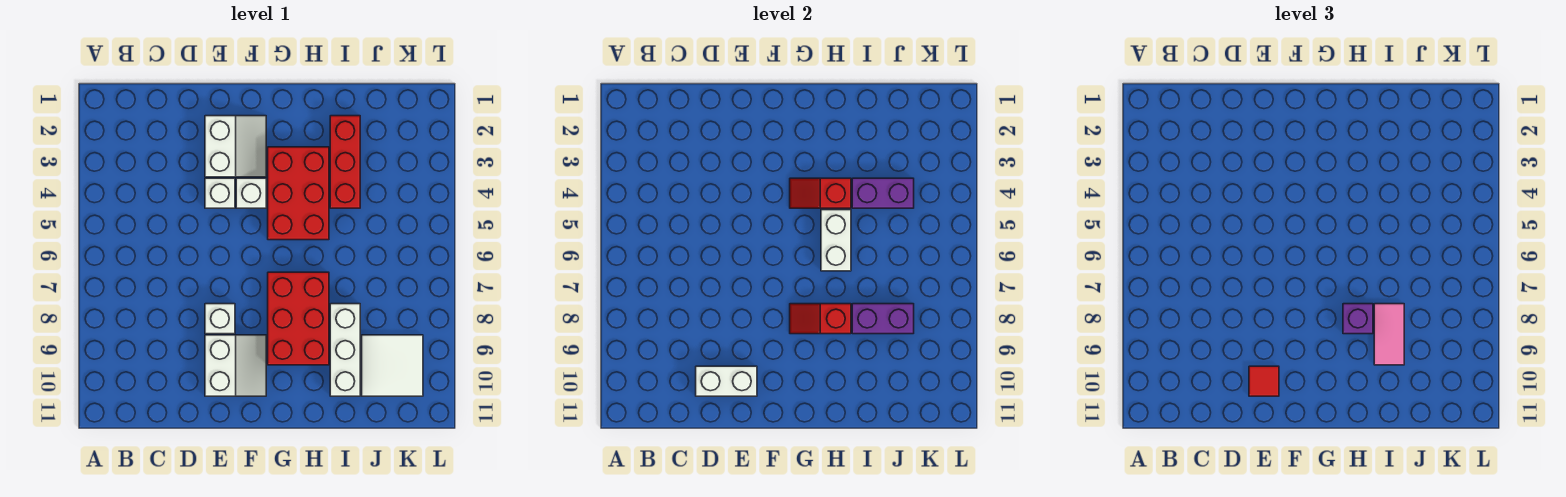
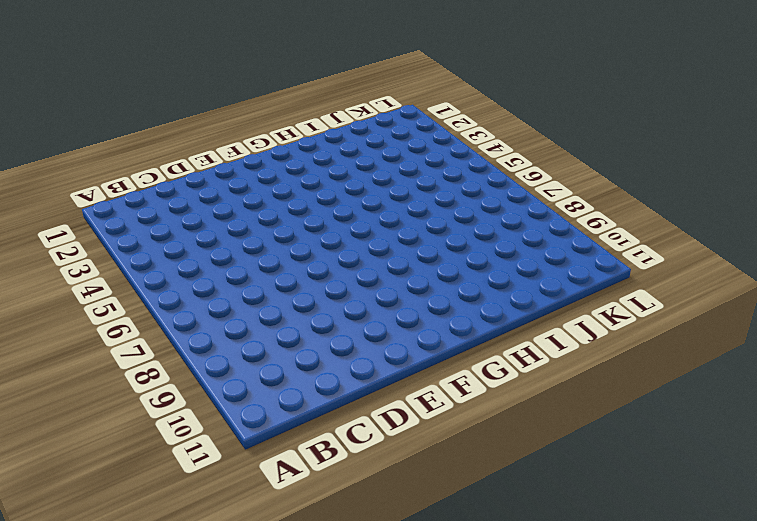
none -> white 2x2 slope [205,116,266,177]
none -> white 1x1 brick [205,178,235,208]
none -> white 1x1 brick [205,304,235,334]

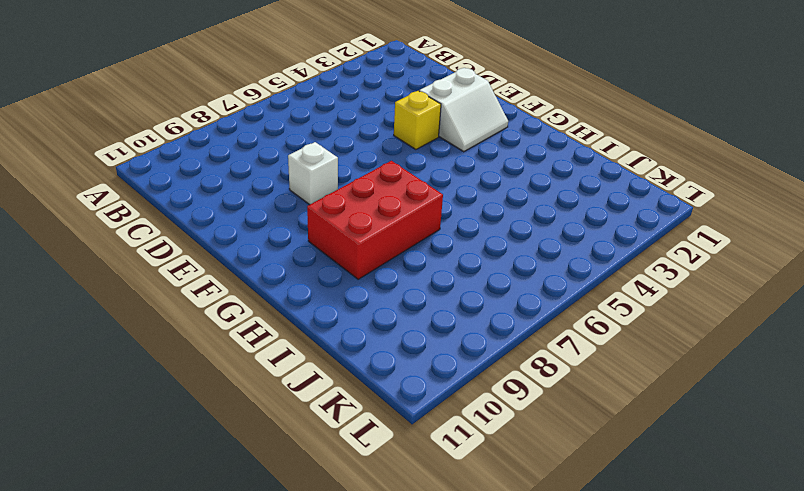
yellow 1x1 brick [394,91,441,150] -> white 1x1 brick [205,178,235,208]
none -> white 2x2 slope [205,335,266,396]
none -> white 1x1 brick [236,178,266,208]
none -> red 2x3 brick [268,147,329,240]

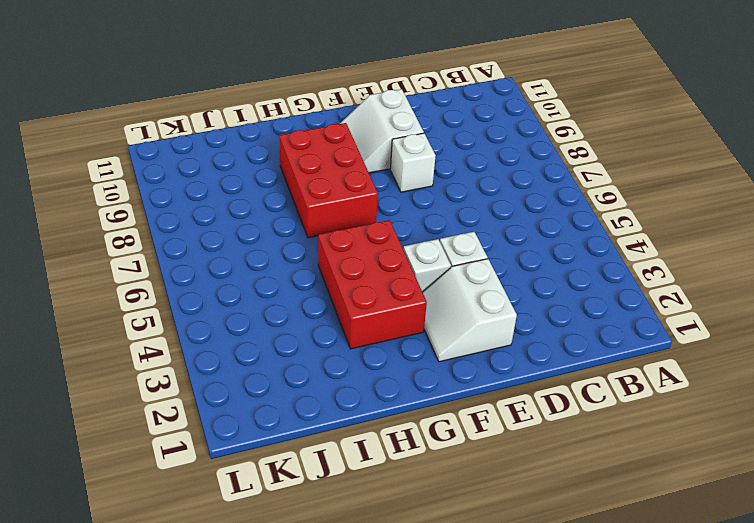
none -> red 1x3 brick [330,116,360,208]
none -> white 1x3 brick [330,304,360,396]
none -> white 2x2 tile [362,335,423,396]

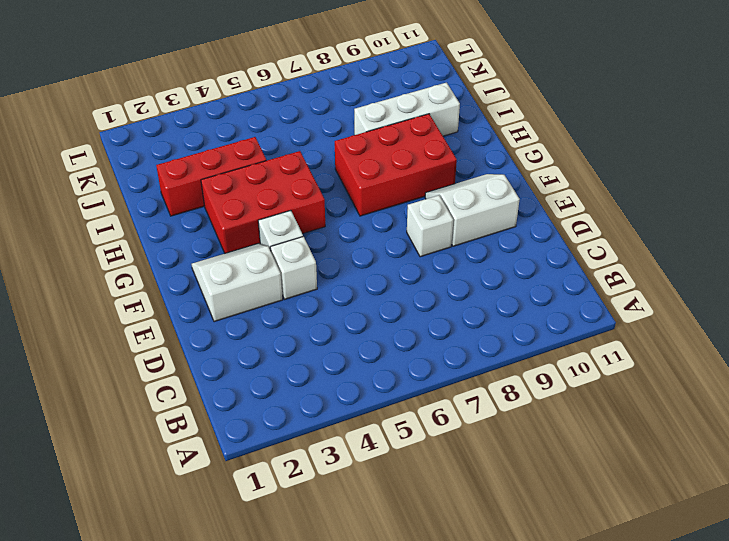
none -> white 2x2 tile [362,335,423,396]
none -> white 1x2 brick [696,366,757,396]
none -> red 1x2 slope [790,178,851,208]

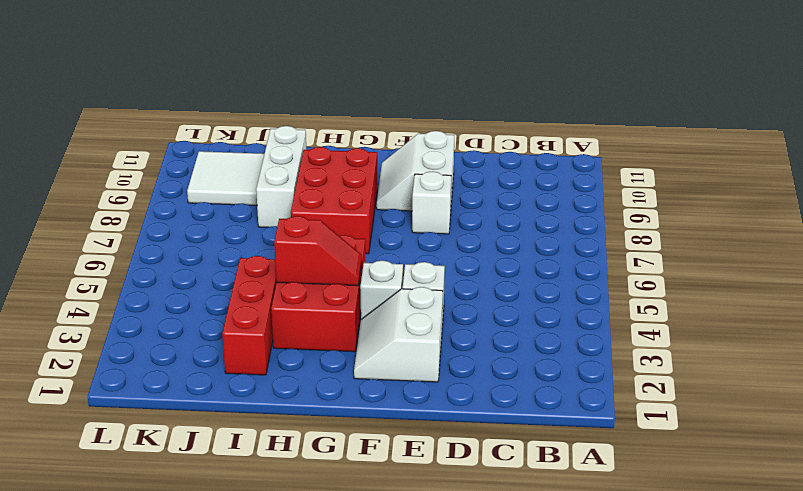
none -> white 1x2 brick [696,366,757,396]
none -> red 1x2 slope [790,304,851,334]
none -> white 1x2 brick [821,210,851,271]

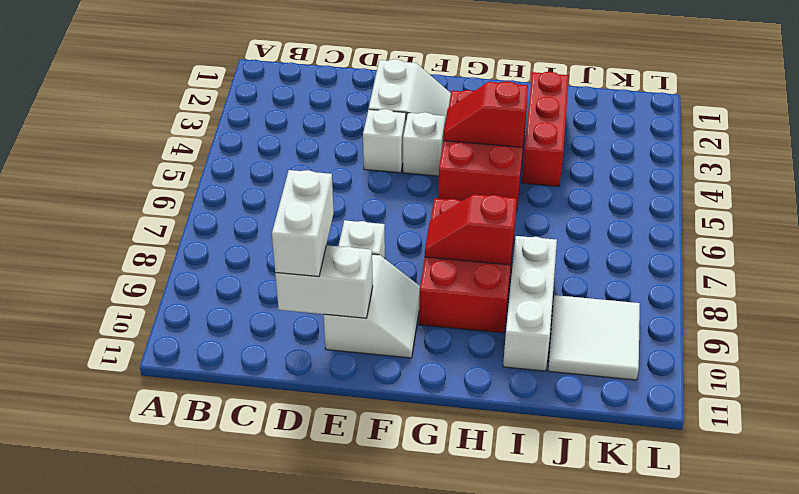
white 1x2 brick [272,170,334,277] -> white 1x2 brick moved to [821,210,851,271]
none -> purple 1x2 brick [852,178,914,208]
none -> purple 1x2 brick [852,304,914,334]
none -> red 1x1 tile [1249,366,1279,396]

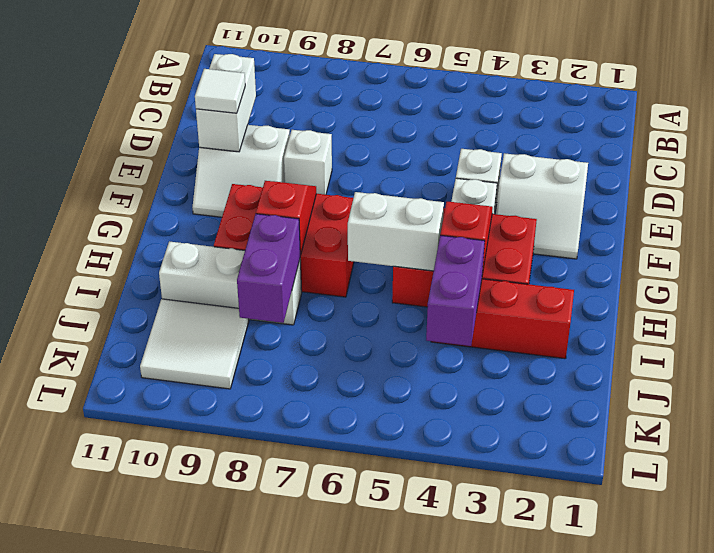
white 1x1 tile [195,69,245,113] -> red 1x1 tile [1249,366,1279,396]
none -> purple 1x1 brick [1343,304,1373,334]
none -> pink 1x2 tile [1374,304,1404,365]

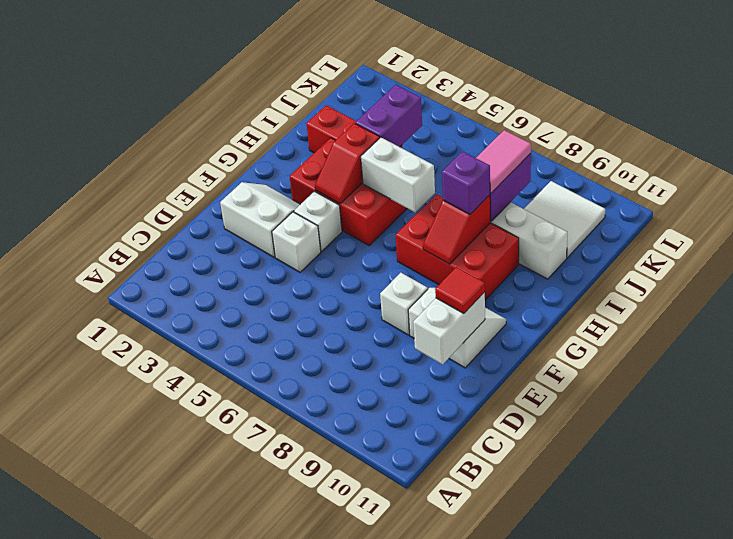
pink 1x2 tile [476,130,531,193] -> pink 1x2 tile turned to [1374,304,1404,365]

